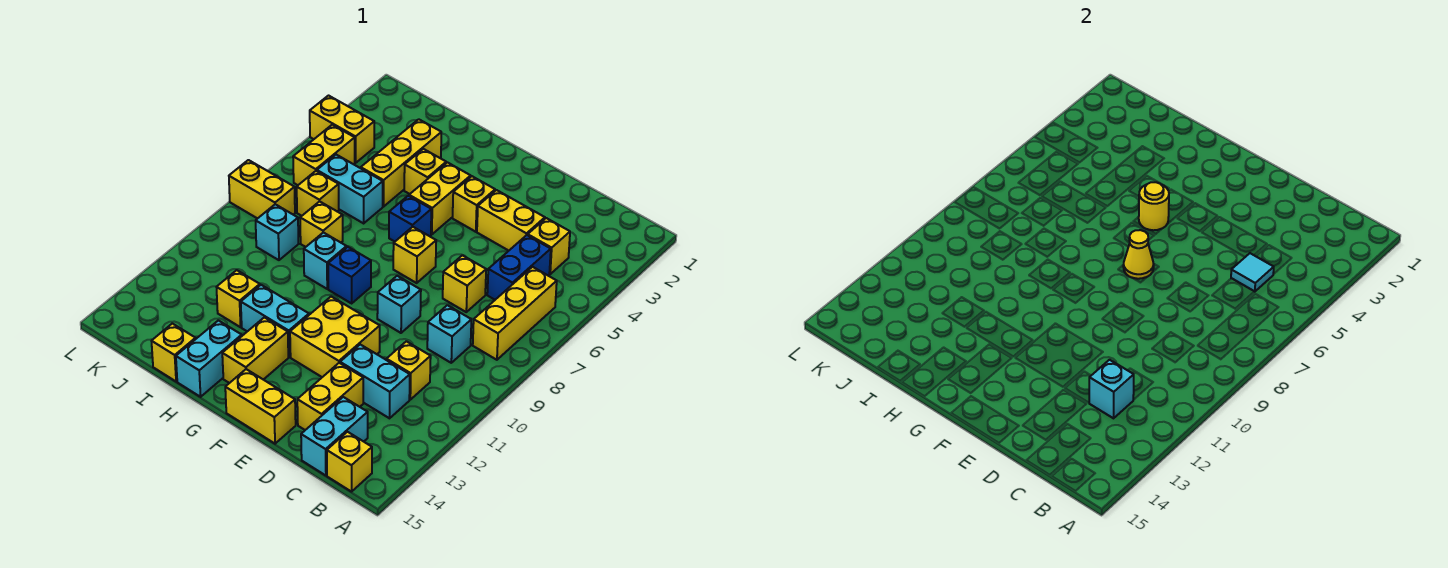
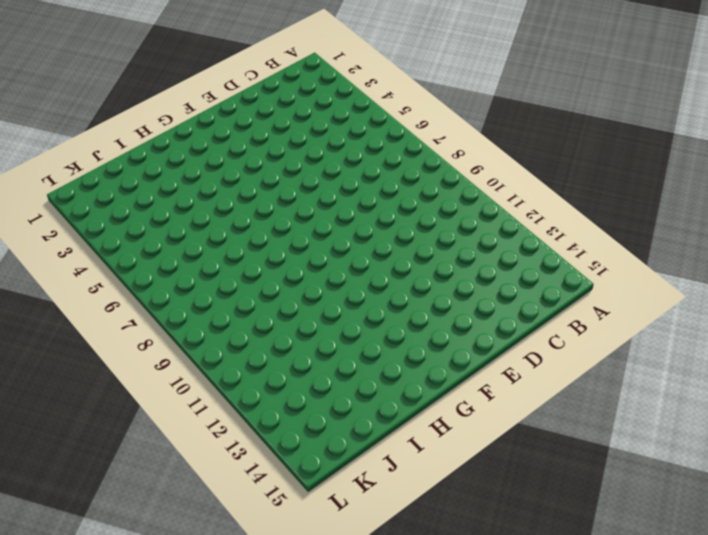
none -> yellow 1x3 brick [473,267,557,360]
none -> yellow 1x1 brick [327,432,372,492]
none -> yellow 1x1 brick [528,218,570,274]
none -> blue 1x2 brick [487,235,551,300]

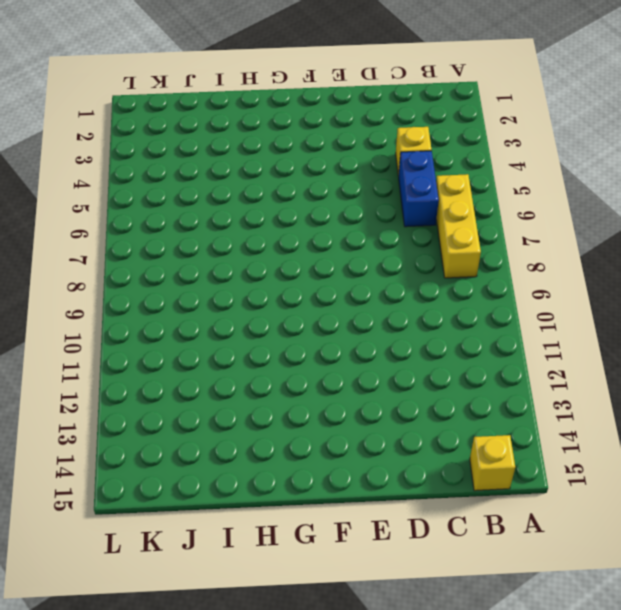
none -> cyan 1x1 brick [427,305,471,363]
none -> yellow 1x1 brick [386,341,431,400]
none -> cyan 1x2 brick [340,345,410,418]
none -> cyan 1x2 brick [301,397,368,476]

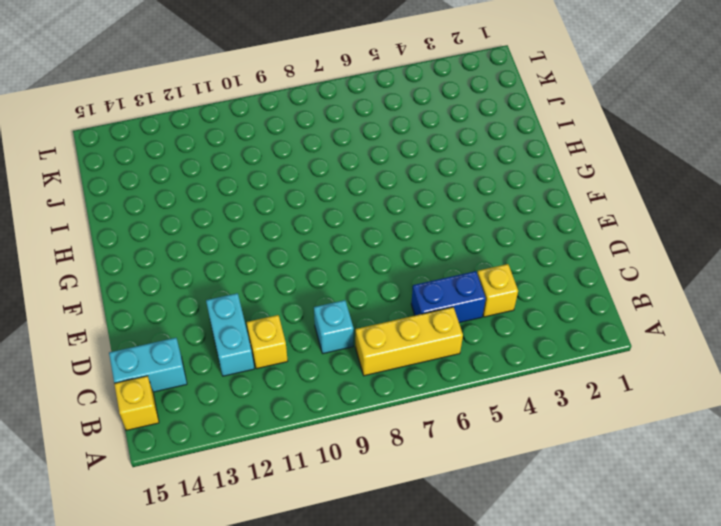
none -> yellow 1x2 brick [477,190,545,251]
none -> yellow 1x1 brick [443,255,486,312]
none -> yellow 1x2 brick [297,363,363,430]
none -> cyan 1x1 brick [377,276,421,333]

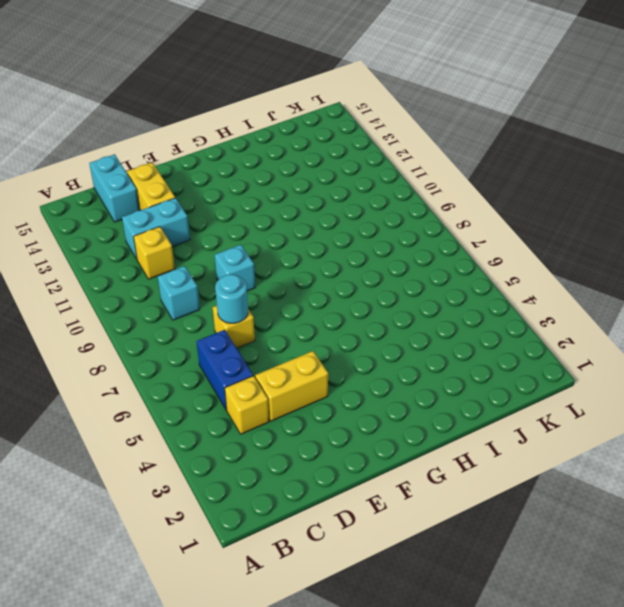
cyan 1x1 round brick [215,274,248,323] -> none
none -> yellow 1x3 brick [473,267,557,360]
none -> yellow 1x1 brick [327,432,372,492]
none -> yellow 2x2 brick [290,297,380,377]
none -> yellow 1x2 brick [225,369,296,444]

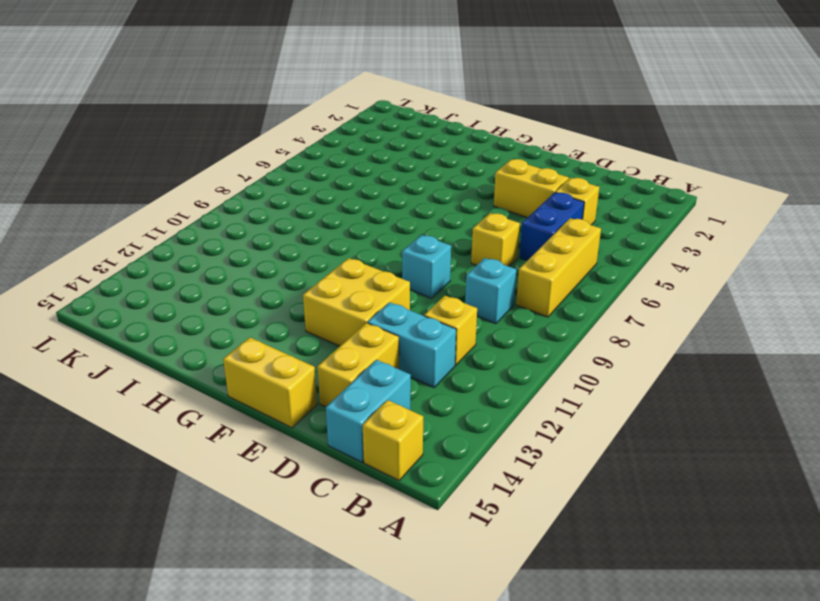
none -> yellow 1x1 brick [453,176,495,232]
none -> yellow 1x1 brick [393,227,436,283]
none -> yellow 1x2 brick [409,163,471,235]
none -> blue 1x1 brick [389,196,431,242]

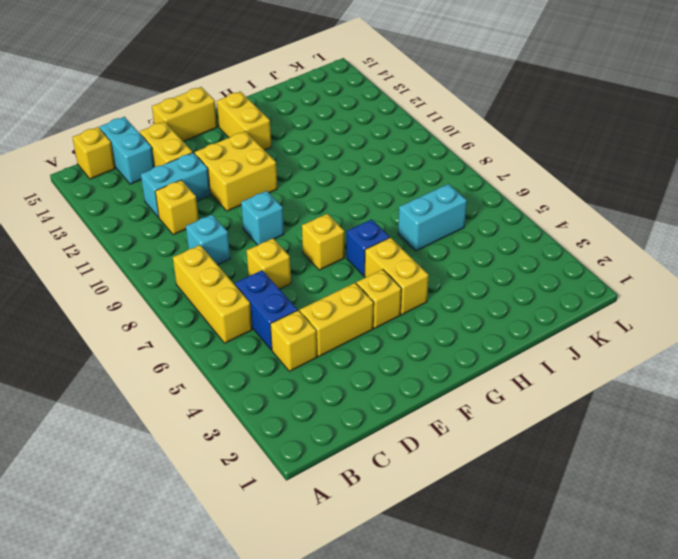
none -> blue 1x1 brick [328,247,371,303]
none -> cyan 1x2 brick [241,285,309,357]
none -> yellow 1x1 brick [404,149,446,194]
none -> cyan 1x1 brick [304,232,347,289]

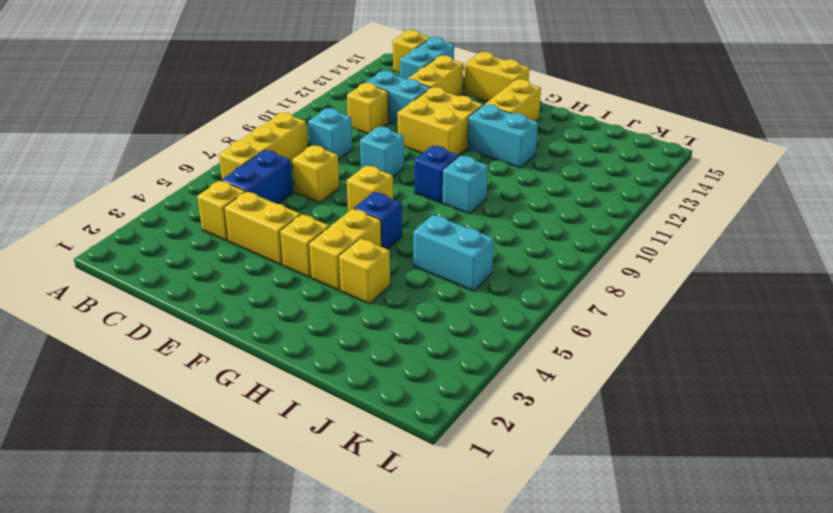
none -> cyan 1x2 brick [176,320,242,397]
none -> yellow 1x3 brick [361,119,441,207]
none -> yellow 1x1 brick [300,201,343,247]
none -> yellow 1x1 brick [217,270,260,327]

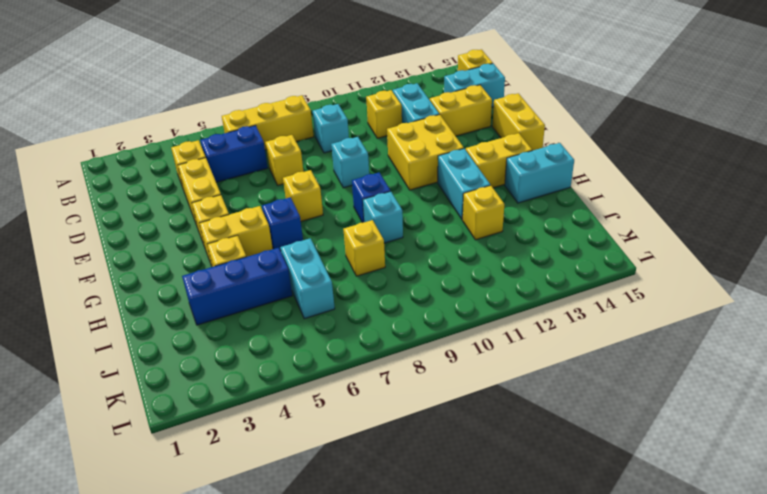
blue 1x3 brick [182,248,292,325] -> yellow 1x3 brick [361,119,441,207]
none -> yellow 1x1 brick [152,324,196,382]
none -> yellow 1x1 brick [297,171,339,216]
none -> cyan 1x1 brick [256,204,298,260]
none -> yellow 1x2 brick [310,96,374,163]

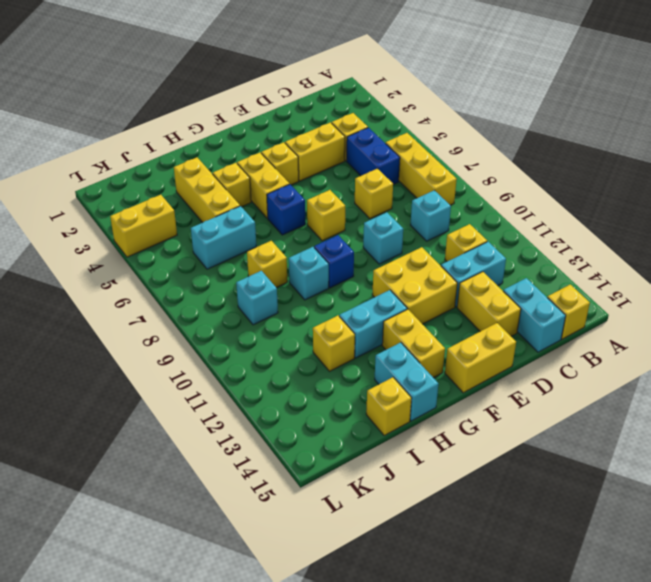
none -> yellow 1x1 brick [297,171,339,216]
none -> yellow 1x2 brick [293,125,355,185]
none -> yellow 1x2 brick [229,160,295,219]
none -> cyan 1x1 tile [1231,253,1274,292]

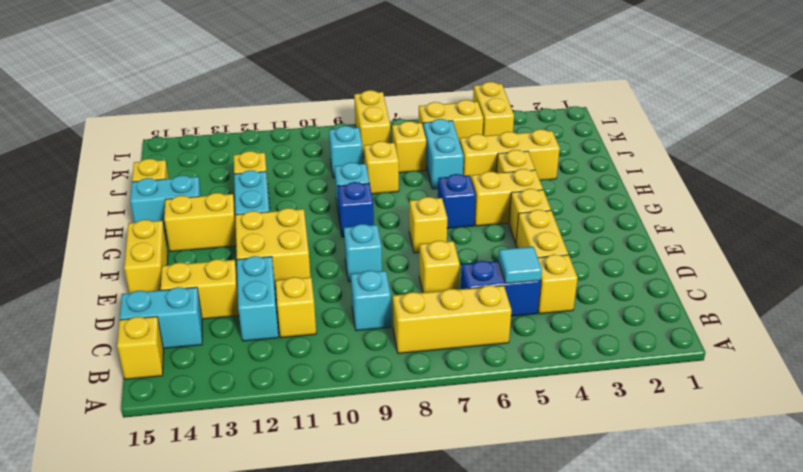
none -> cyan 1x1 brick [1089,360,1134,418]
none -> yellow 1x1 cone [1123,230,1154,279]
none -> yellow 1x1 round brick [1139,182,1169,230]

